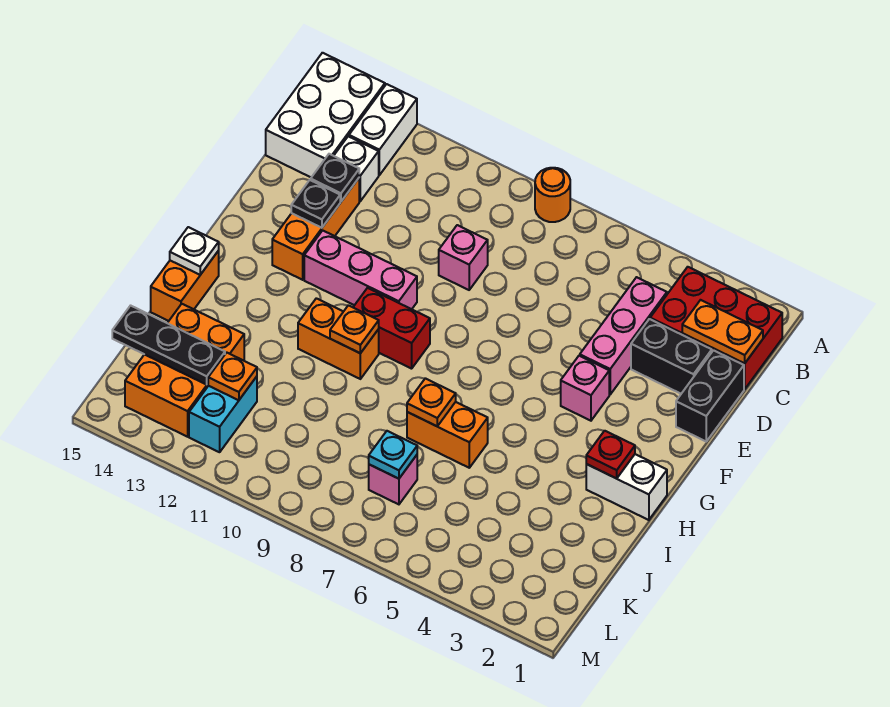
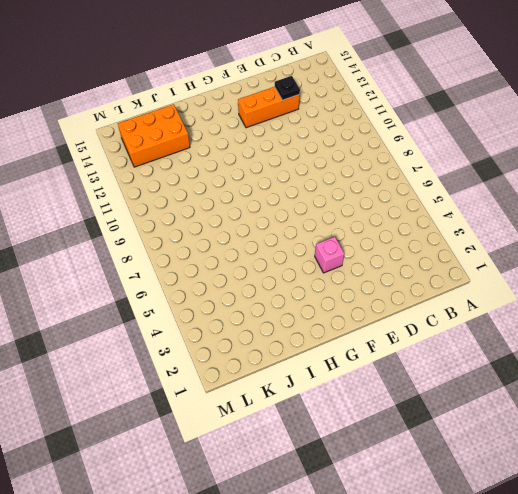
none -> orange 1x1 round brick [535,168,570,222]
none -> white 1x2 brick [349,84,417,175]
none -> white 2x3 brick [266,53,385,177]
none -> red 2x3 brick [650,267,782,389]

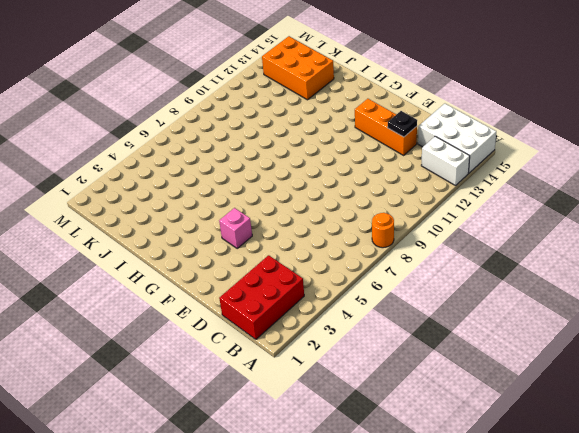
none -> pink 1x3 brick [580,277,667,394]
none -> white 1x1 brick [334,136,379,201]
none -> black 1x2 brick [676,350,744,441]
none -> black 1x2 brick [631,319,712,394]

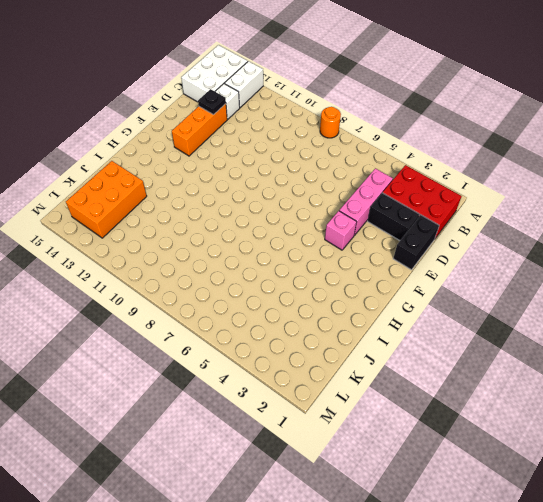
none -> pink 1x1 brick [439,225,488,290]
none -> pink 1x3 brick [304,230,417,309]
none -> red 1x2 brick [353,288,430,369]
none -> white 1x2 brick [586,454,667,520]

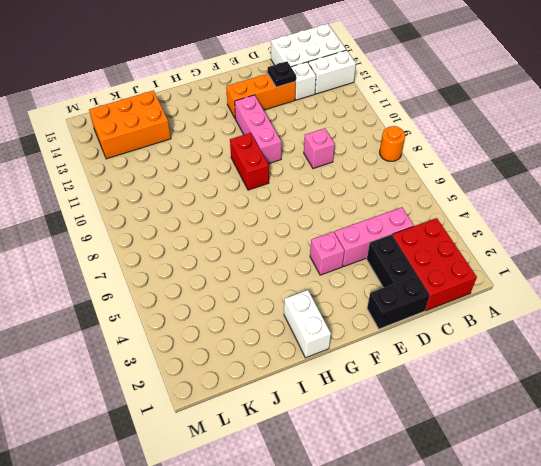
none -> orange 1x2 brick [298,298,379,379]
none -> orange 1x2 brick [151,251,219,321]
none -> orange 1x2 brick [407,402,488,468]
none -> pink 1x1 brick [369,455,417,504]

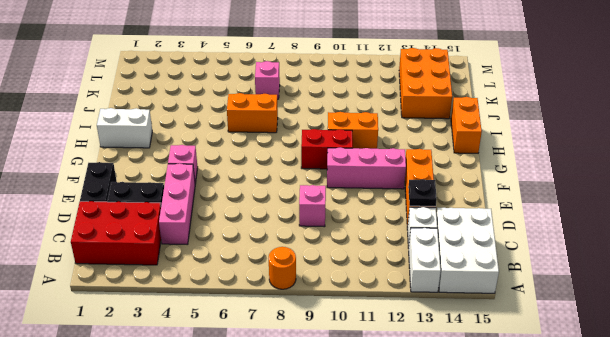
none -> cyan 1x2 brick [189,377,257,452]
none -> orange 1x2 plate [682,300,763,363]
none -> black 1x1 plate [291,180,340,228]
none -> red 1x1 plate [586,431,635,479]

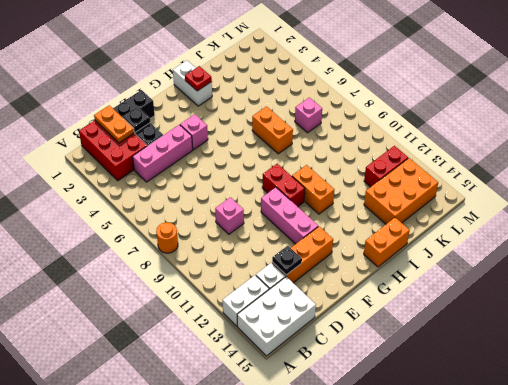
black 1x1 plate [123,107,150,132] -> black 1x1 plate moved to [291,180,340,228]
red 1x2 brick [364,146,408,187] -> cyan 1x2 brick [189,377,257,452]
none -> orange 1x1 plate [330,305,379,353]
none -> white 1x1 plate [170,227,219,275]
none -> orange 1x1 plate [407,378,456,426]
none -> cyan 1x1 plate [369,431,417,479]

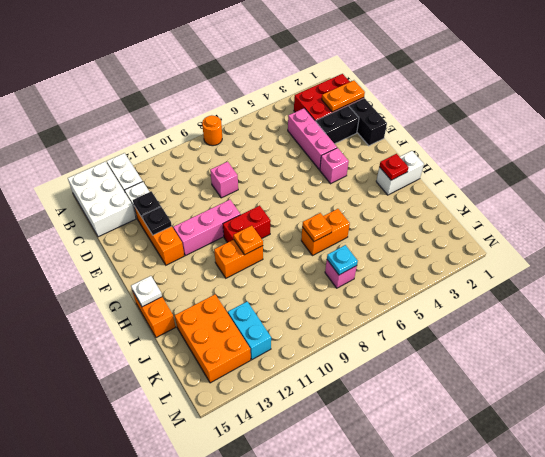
none -> orange 1x1 plate [208,353,257,400]
none -> black 1x3 plate [112,306,225,385]

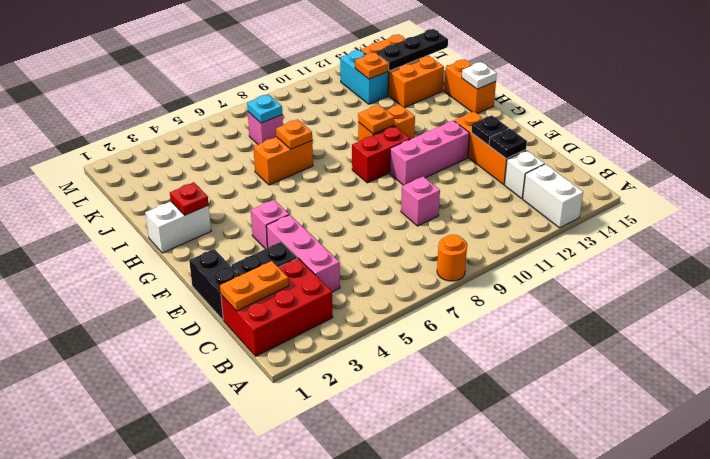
none -> white 2x3 brick [266,53,385,177]

